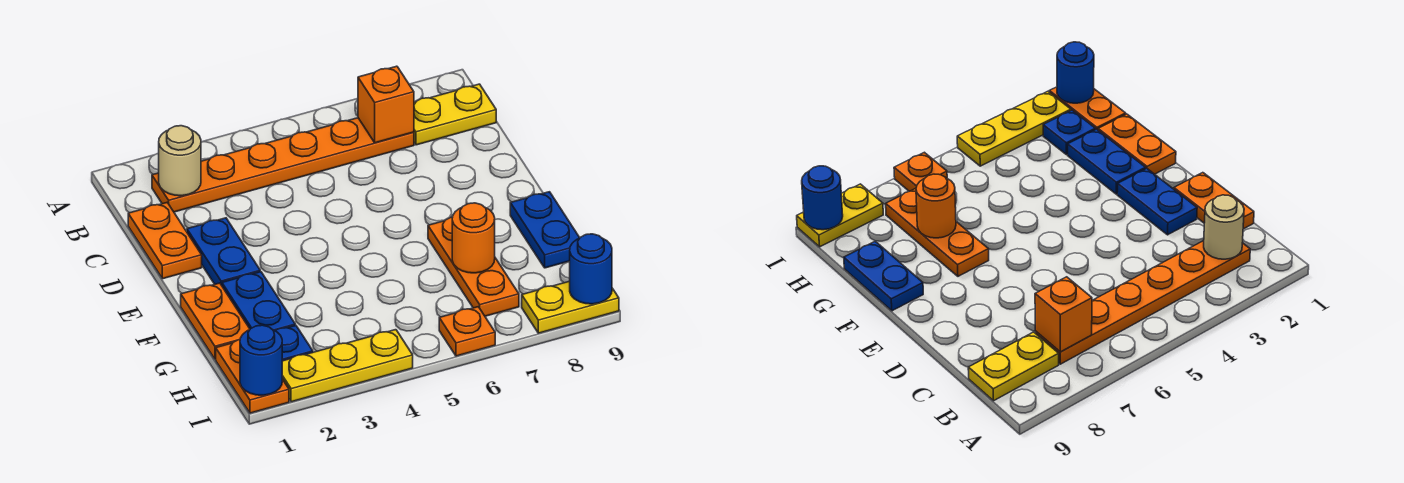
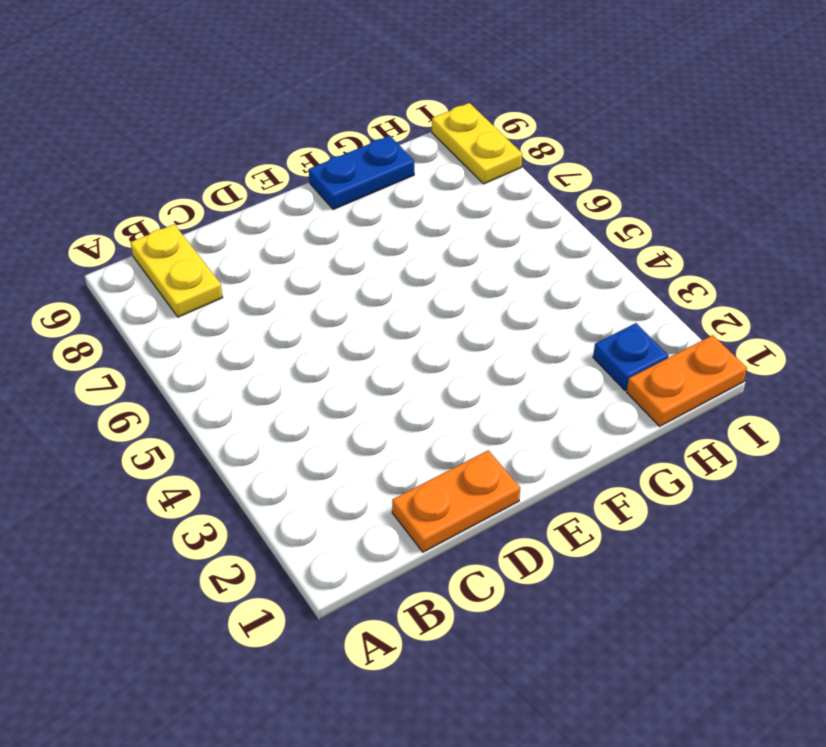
none -> orange 1x6 plate [152,118,414,212]
none -> blue 1x2 plate [187,218,260,285]
none -> orange 1x2 plate [181,283,250,359]

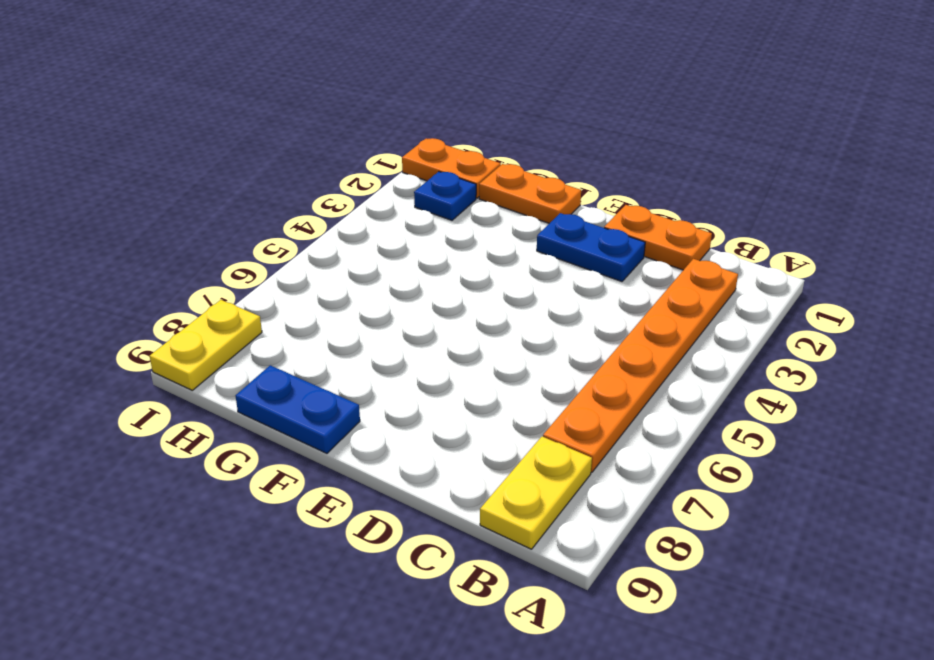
none -> blue 1x2 plate [222,272,295,331]
none -> orange 1x3 plate [428,217,519,316]
none -> yellow 1x3 plate [282,330,413,402]

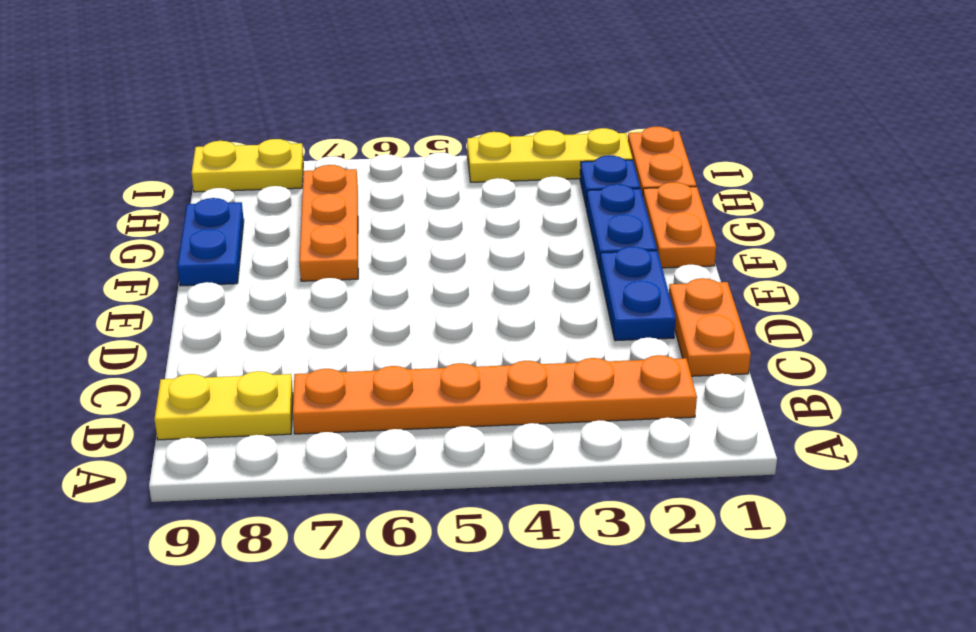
none -> orange 1x1 plate [439,307,495,356]
none -> tan 1x1 round brick [159,126,201,196]
none -> orange 1x1 brick [358,66,414,143]

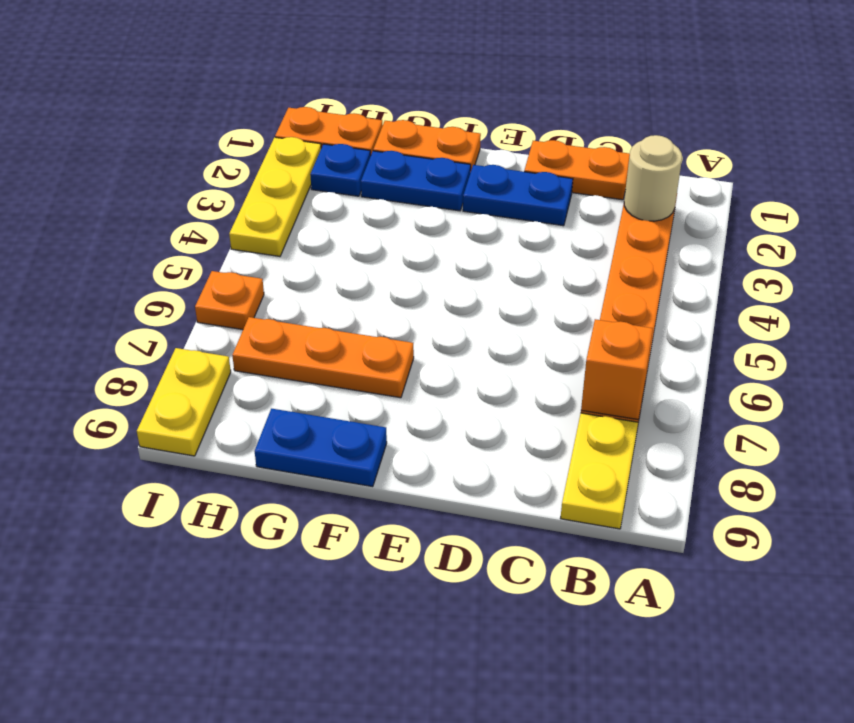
none -> orange 1x1 round brick [452,203,495,273]
none -> blue 1x1 round brick [240,325,282,395]
none -> blue 1x1 round brick [570,234,612,304]

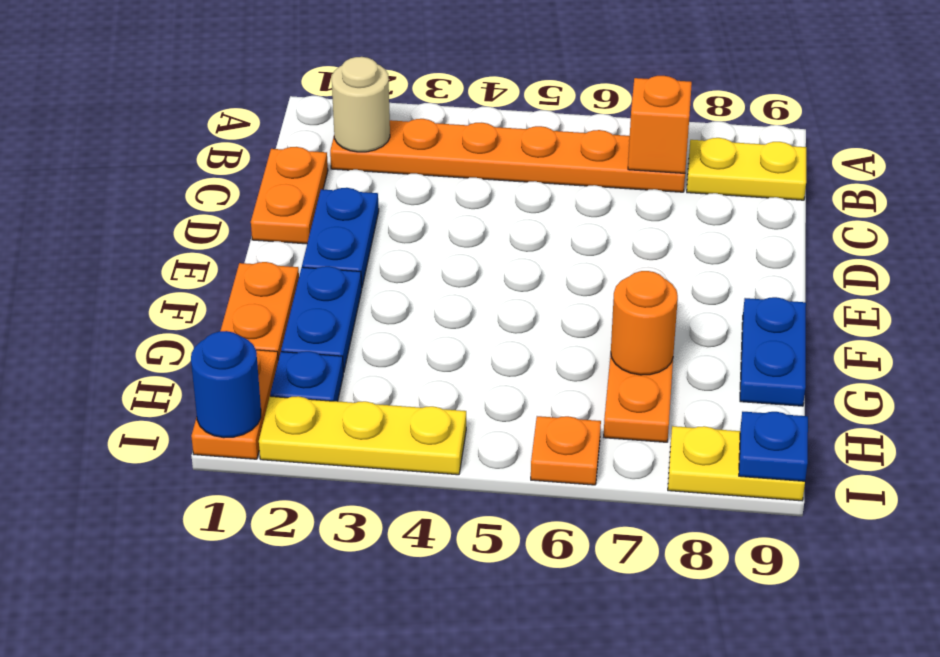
blue 1x1 plate [739,412,808,481] -> blue 1x1 round brick [570,234,612,304]

